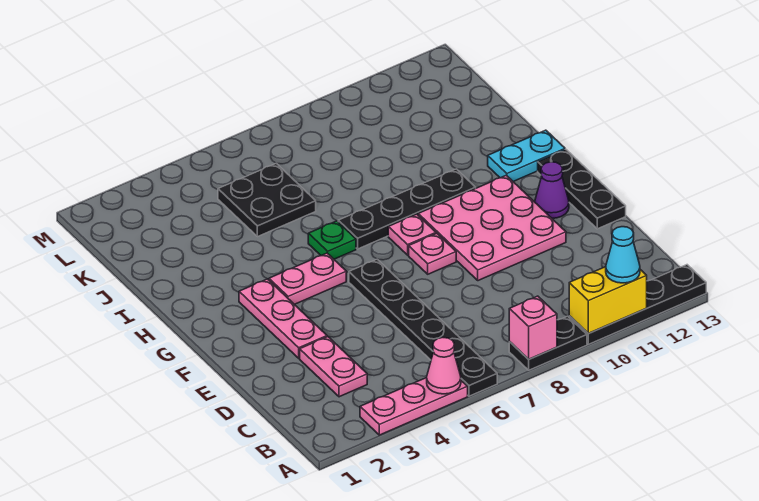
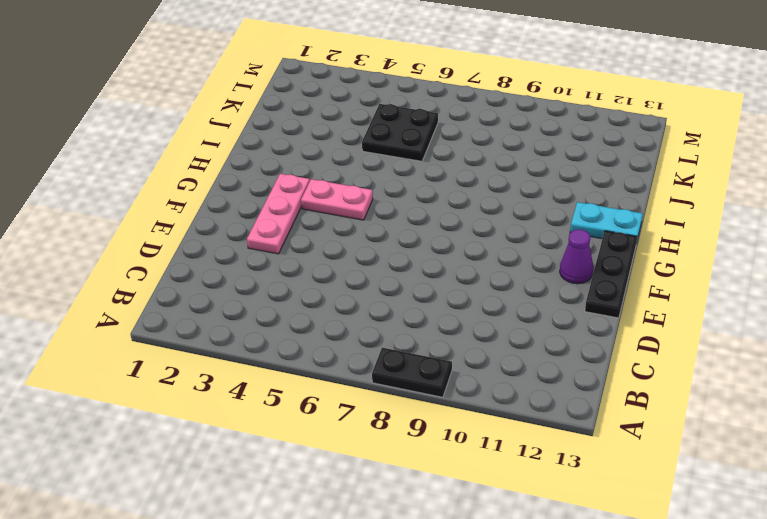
none -> pink 1x3 plate [360,378,468,435]
none -> black 1x6 plate [349,259,497,396]
none -> black 1x4 plate [569,265,706,344]

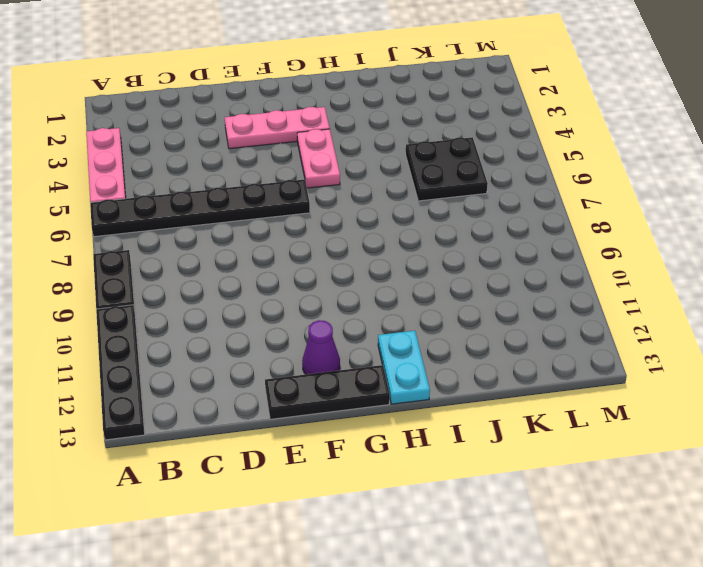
none -> pink 1x2 plate [300,337,367,397]
none -> pink 3x3 plate [418,175,566,281]
none -> pink 1x1 plate [409,233,456,274]

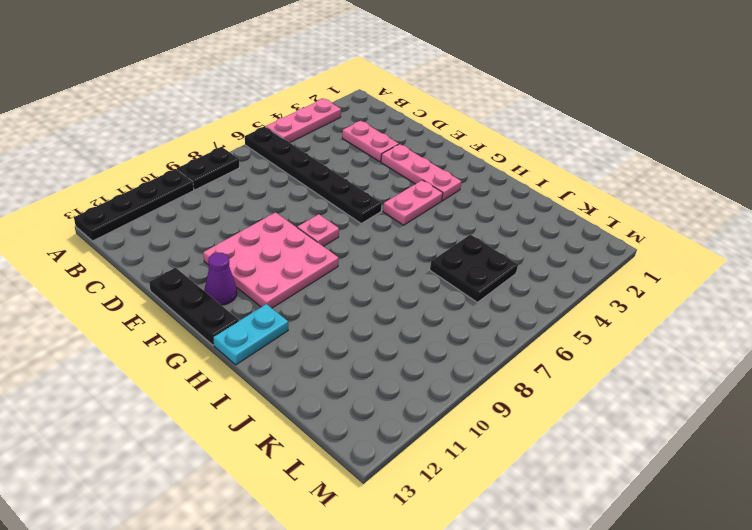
none -> pink 1x1 plate [388,214,436,255]
none -> green 1x1 plate [308,221,356,259]
none -> black 1x4 plate [338,169,476,249]

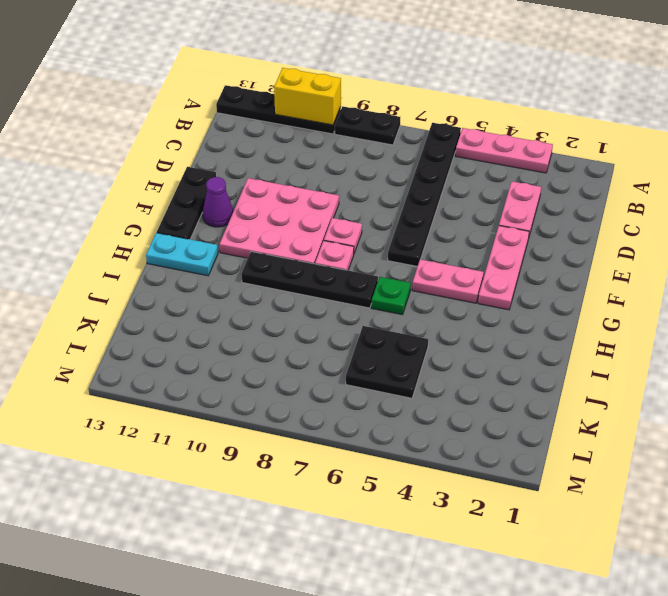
none -> pink 1x1 cone [427,338,461,394]
none -> pink 1x1 brick [509,296,557,359]
none -> cyan 1x1 cone [606,227,640,283]

